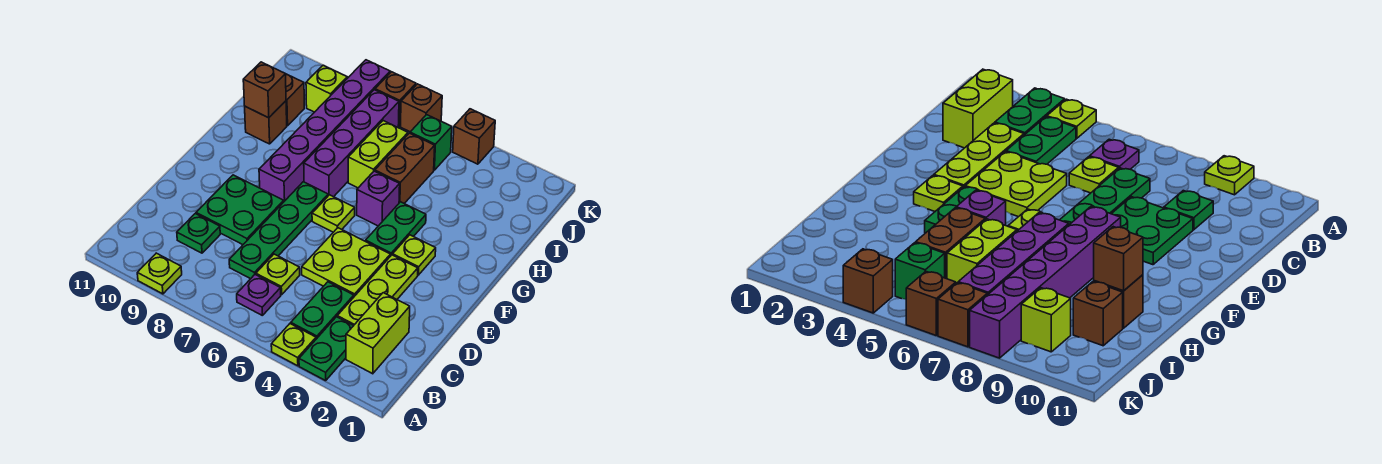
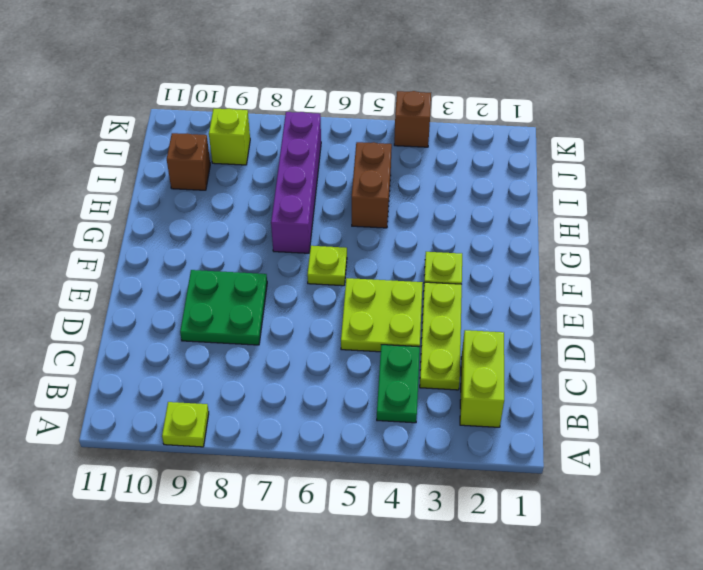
none -> green 1x2 plate [299,317,353,381]
none -> lime 1x1 plate [271,324,316,366]
none -> purple 1x1 plate [237,275,281,316]

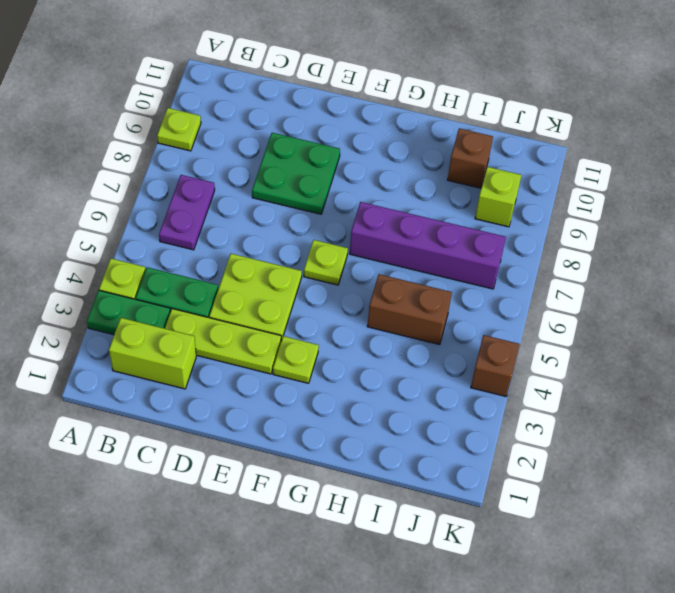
purple 1x2 plate [159,175,215,250] -> purple 1x1 plate [237,275,281,316]
none -> lime 1x1 plate [256,254,300,295]
none -> green 1x4 plate [229,182,328,279]
none -> green 1x1 plate [177,214,220,253]

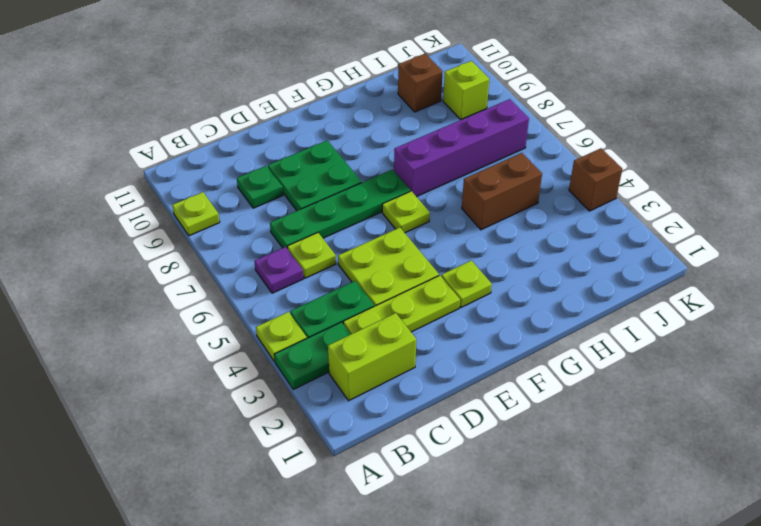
none -> green 1x2 plate [366,202,426,256]
none -> purple 1x6 brick [259,60,390,201]
none -> purple 1x1 brick [357,171,400,226]

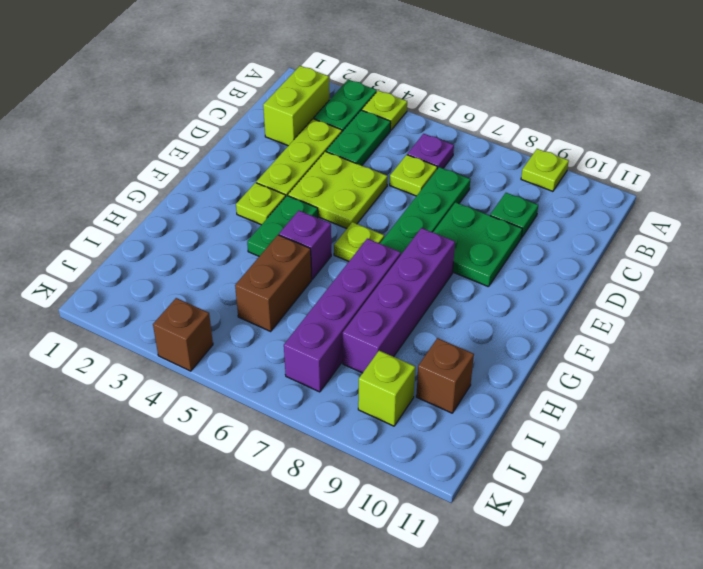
purple 1x4 brick [343,228,455,373] -> purple 1x6 brick [259,60,390,201]
none -> lime 1x2 brick [348,121,408,188]
none -> brown 1x1 brick [245,101,287,144]
none -> green 1x1 brick [410,115,452,170]

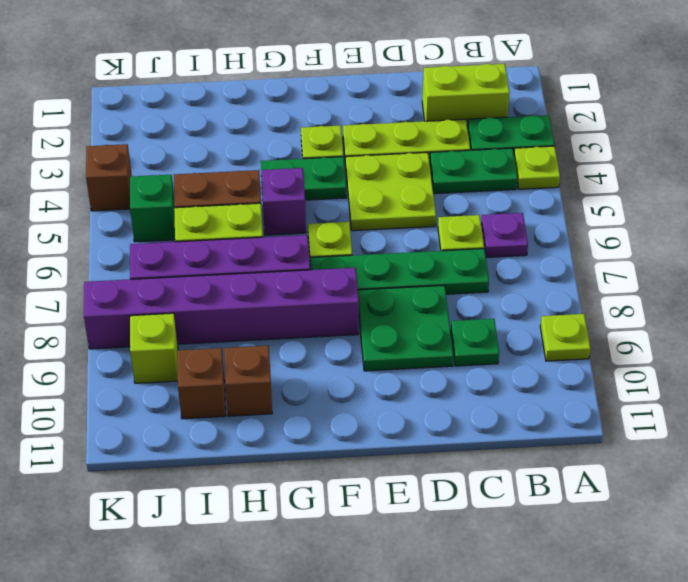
none -> brown 1x1 brick [401,84,442,132]
none -> brown 1x1 brick [375,72,416,126]
none -> brown 1x1 brick [243,62,286,118]

